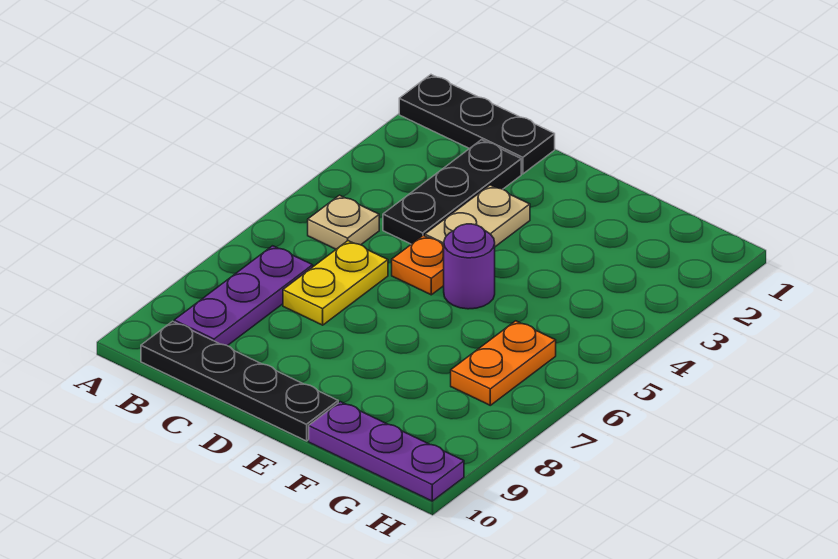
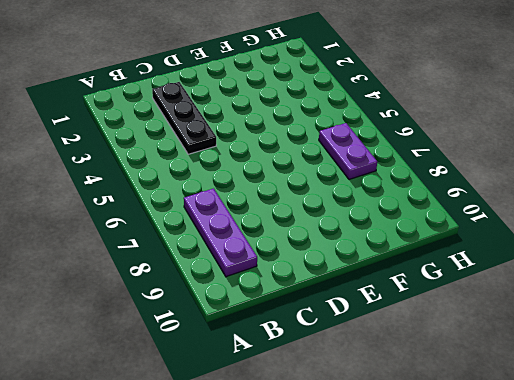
purple 1x2 plate [319,123,377,179] -> orange 1x2 plate [451,321,556,405]
none -> black 1x3 plate [399,75,555,174]
none -> tan 1x1 plate [308,195,379,249]

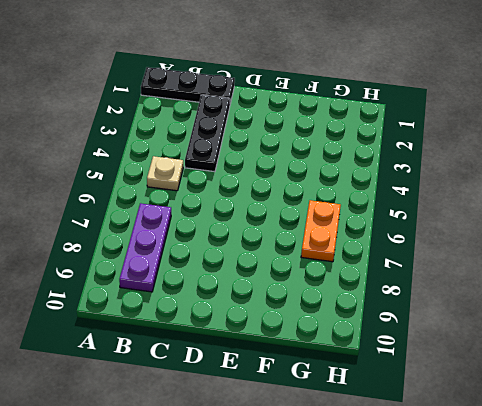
none -> black 1x4 plate [141,321,338,441]
none -> yellow 1x2 plate [283,241,388,325]

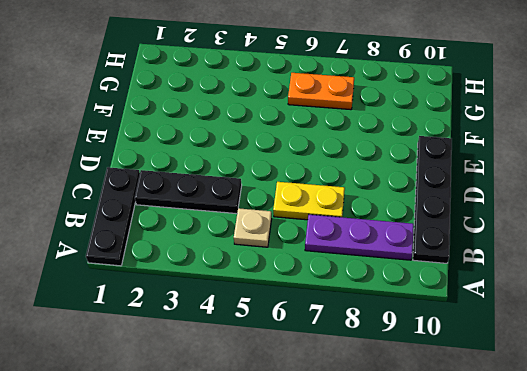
none -> tan 1x2 plate [425,185,530,247]
none -> orange 1x1 plate [392,235,444,295]

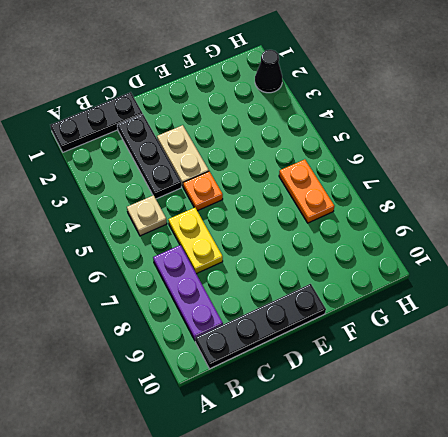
black 1x1 cone [255,50,282,93] -> none
none -> purple 1x1 round brick [444,224,495,309]
none -> purple 1x3 plate [309,402,464,501]

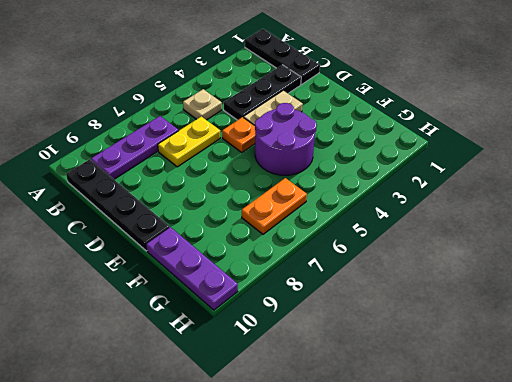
purple 2x2 round brick [255,103,317,175] -> purple 1x1 round brick [444,224,495,309]

